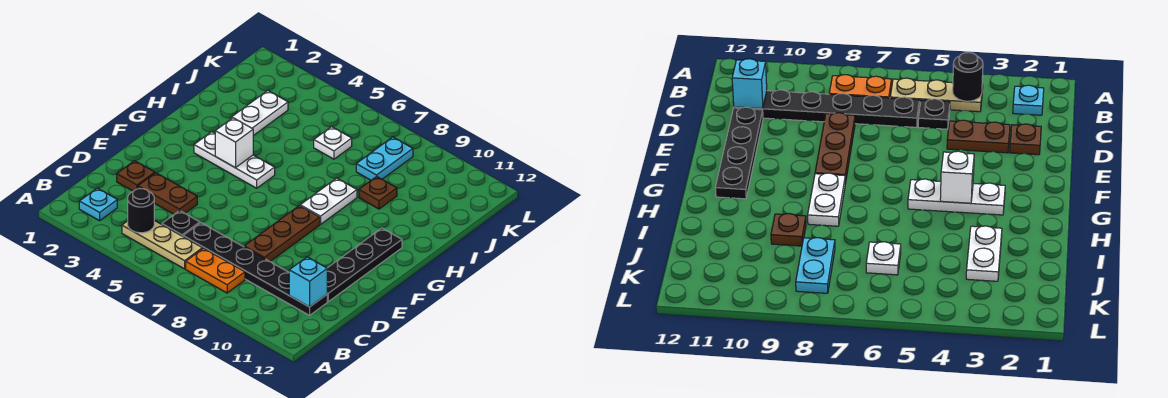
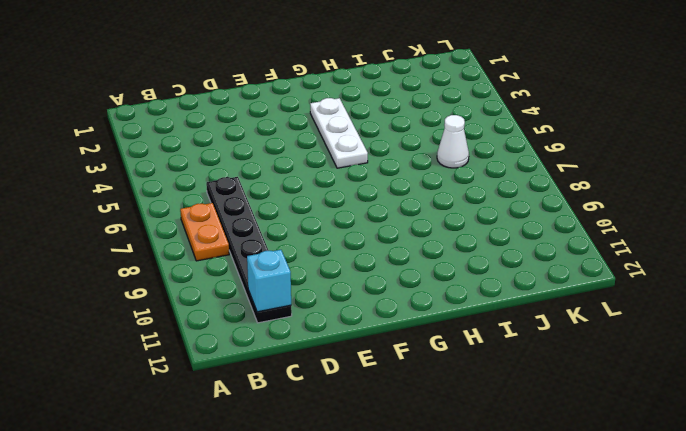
white 1x1 cone [437,115,469,168] -> white 1x1 plate [314,127,352,159]
none -> cyan 1x1 plate [79,188,117,221]
none -> tan 1x3 plate [122,221,202,269]
none -> black 1x1 plate [162,211,200,236]

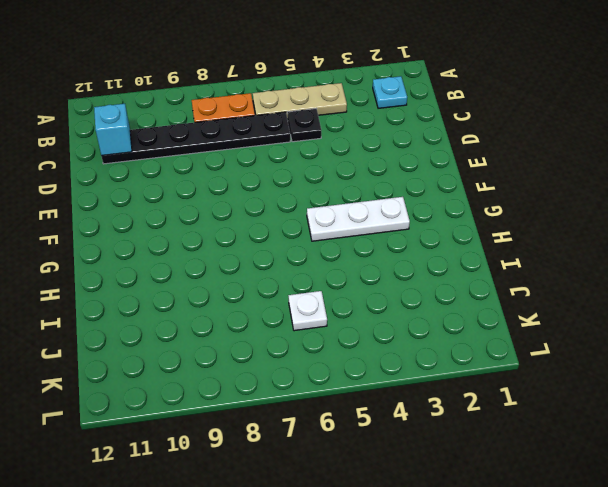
none -> brown 1x1 plate [117,161,155,191]
none -> brown 1x2 plate [138,173,197,214]
none -> brown 1x3 plate [244,206,320,262]

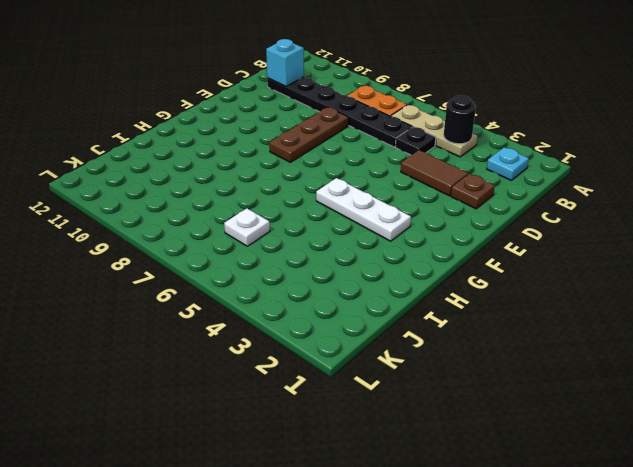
brown 1x2 tile [401,150,468,196] -> brown 1x2 plate [138,173,197,214]
none -> black 1x4 plate [327,228,402,302]
none -> white 1x2 plate [300,178,357,224]
none -> white 1x2 plate [231,91,288,136]

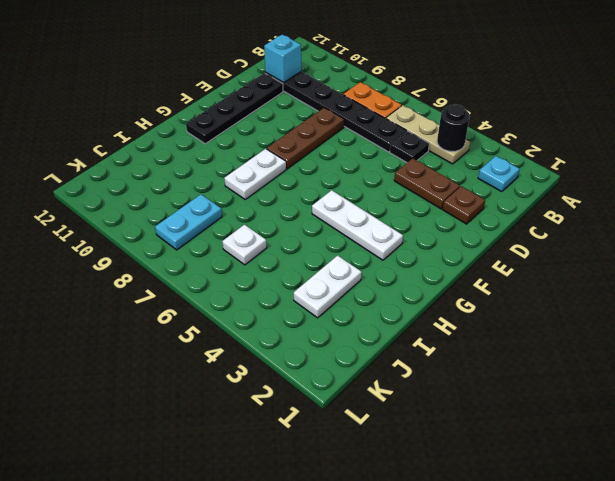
none -> brown 1x1 plate [359,176,397,209]
none -> white 1x1 brick [215,118,253,168]

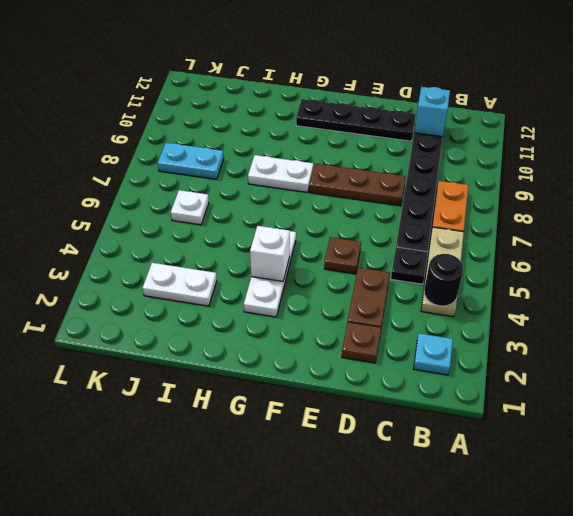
brown 1x1 plate [324,237,361,274] -> brown 1x1 plate moved to [359,176,397,209]

